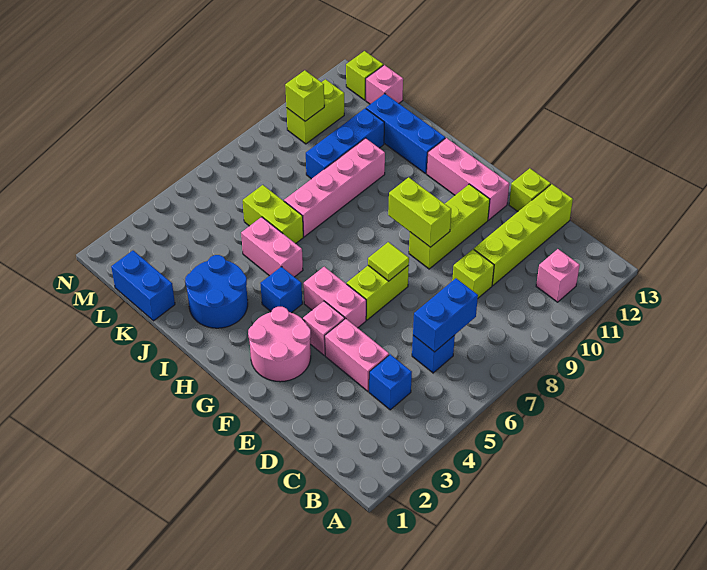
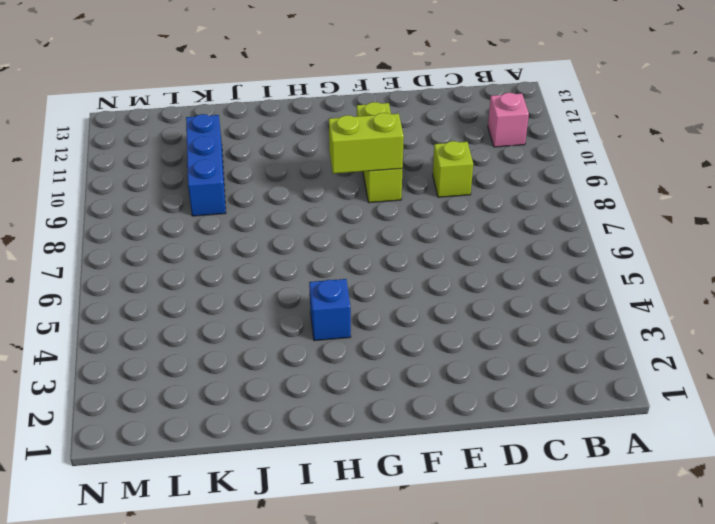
none -> blue 1x1 brick [369,354,412,410]
none -> blue 1x1 brick [412,335,455,373]
none -> pink 1x2 brick [325,319,389,391]

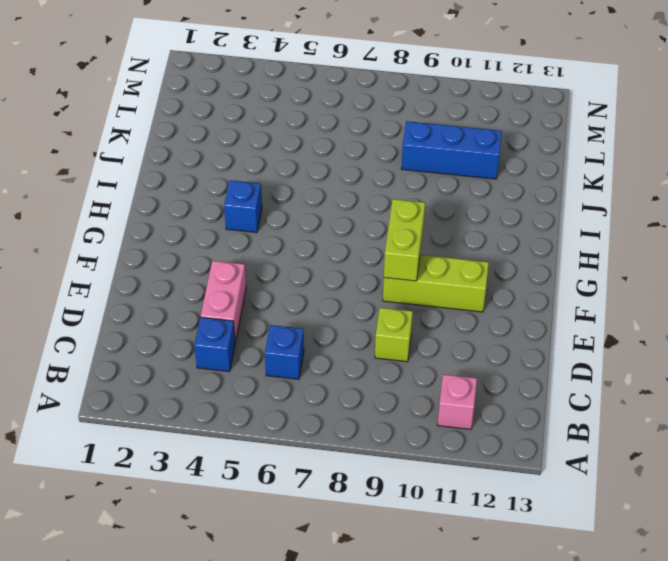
none -> lime 1x4 brick [474,184,573,285]
none -> lime 1x1 brick [509,168,551,211]
none -> pink 2x2 round brick [248,307,311,382]

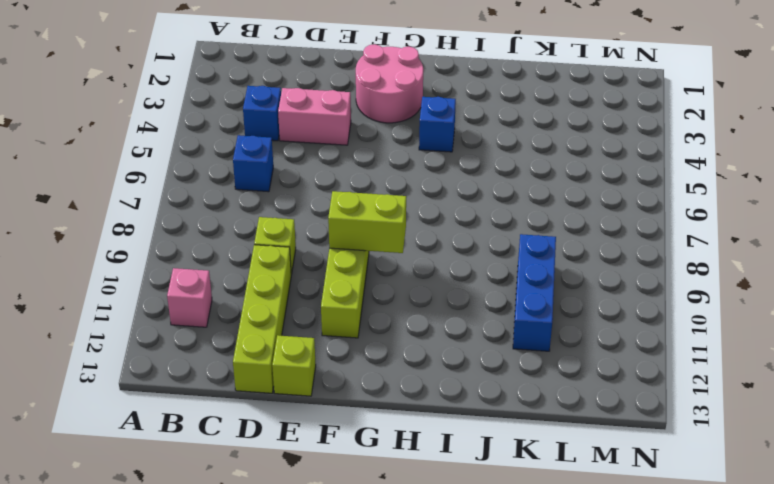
none -> pink 1x1 brick [303,301,345,355]
none -> pink 1x2 brick [304,267,366,328]
none -> lime 1x2 brick [347,265,409,320]

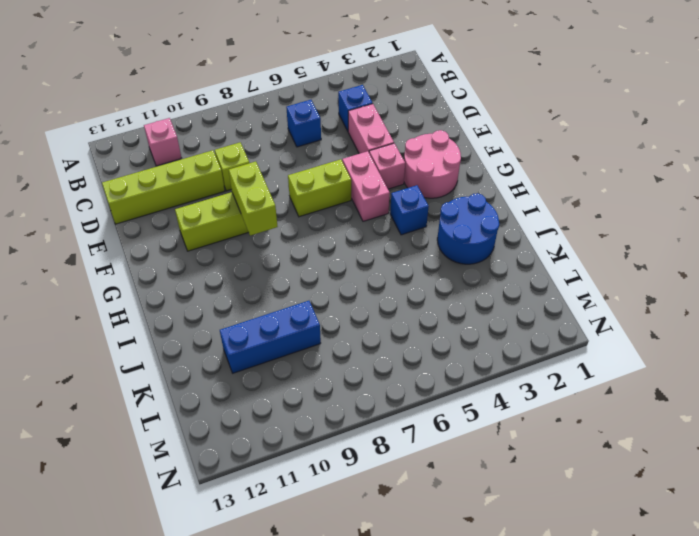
none -> lime 1x1 brick [509,168,551,211]
none -> pink 1x3 brick [427,138,509,220]
none -> pink 1x2 brick [241,217,303,277]

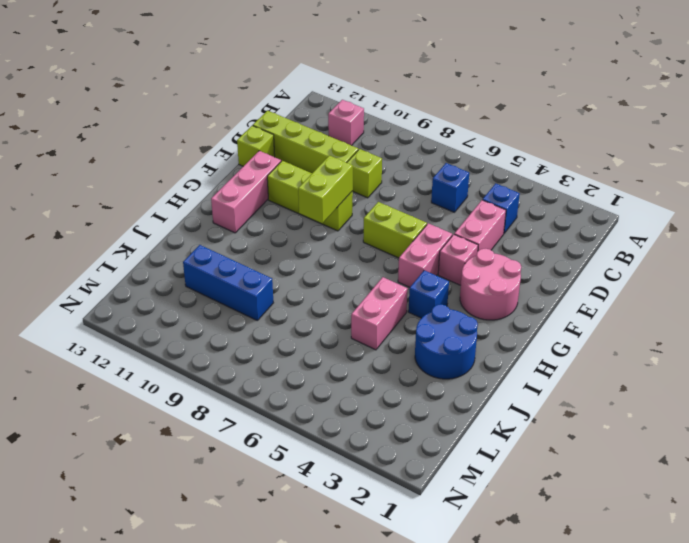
none -> blue 1x3 brick [366,94,445,174]
none -> lime 1x2 brick [243,185,303,244]
none -> pink 1x4 brick [284,138,385,237]

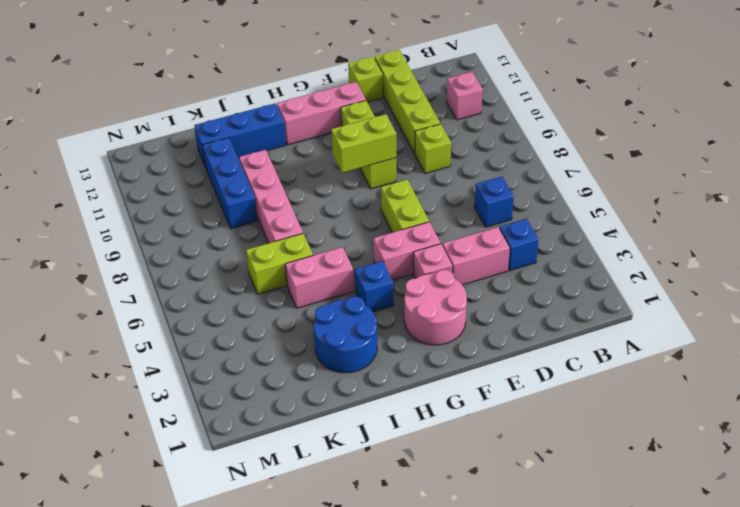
none -> blue 1x2 brick [111,251,175,321]
none -> pink 1x1 brick [366,65,403,104]
none -> lime 1x2 brick [286,79,344,144]

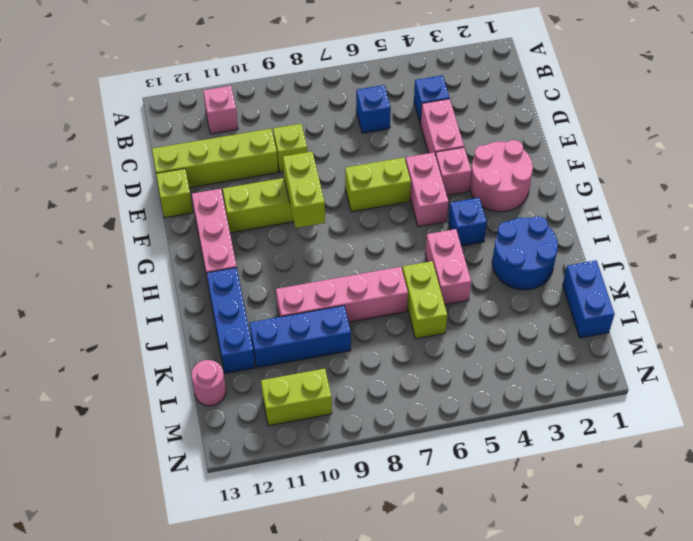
pink 1x1 round brick [192,360,226,406] -> pink 1x1 brick [366,65,403,104]
none -> lime 1x1 brick [346,51,383,100]
none -> blue 1x2 brick [413,278,478,352]
none -> lime 1x1 tile [368,242,409,281]

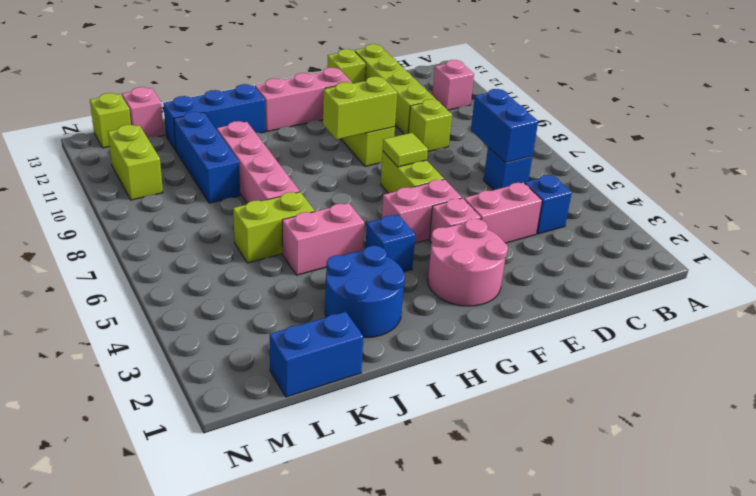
none -> lime 1x1 brick [285,70,324,121]

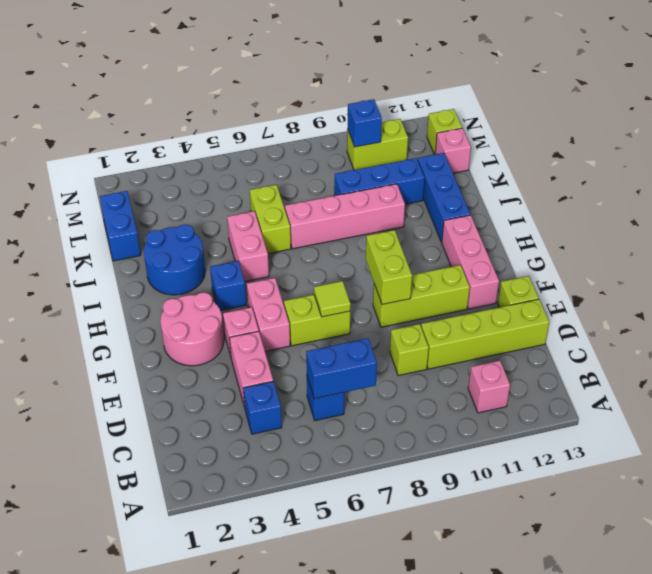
blue 1x1 brick [348,99,382,147] -> lime 1x1 brick [285,70,324,121]

